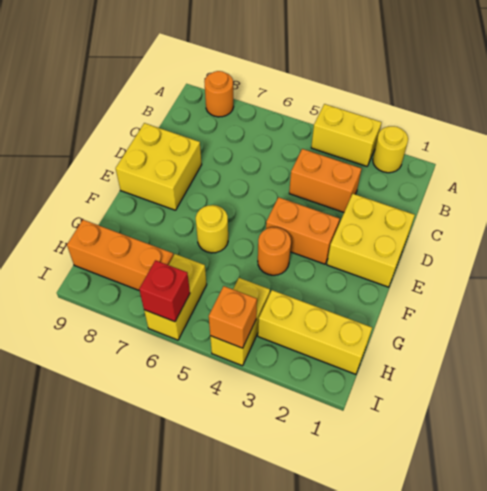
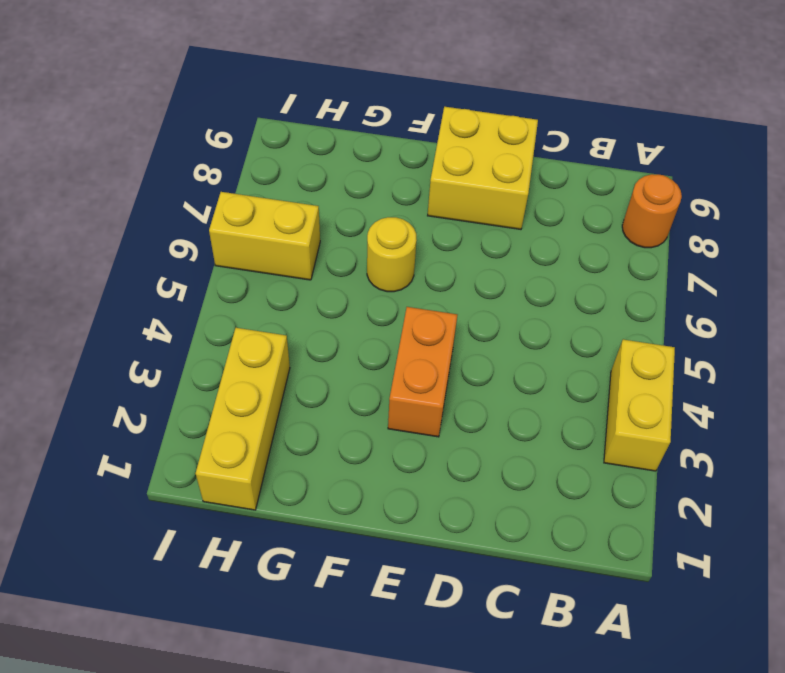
none -> yellow 1x1 round brick [373,126,408,173]
none -> orange 1x2 brick [289,149,361,212]
none -> yellow 2x2 brick [327,194,415,287]

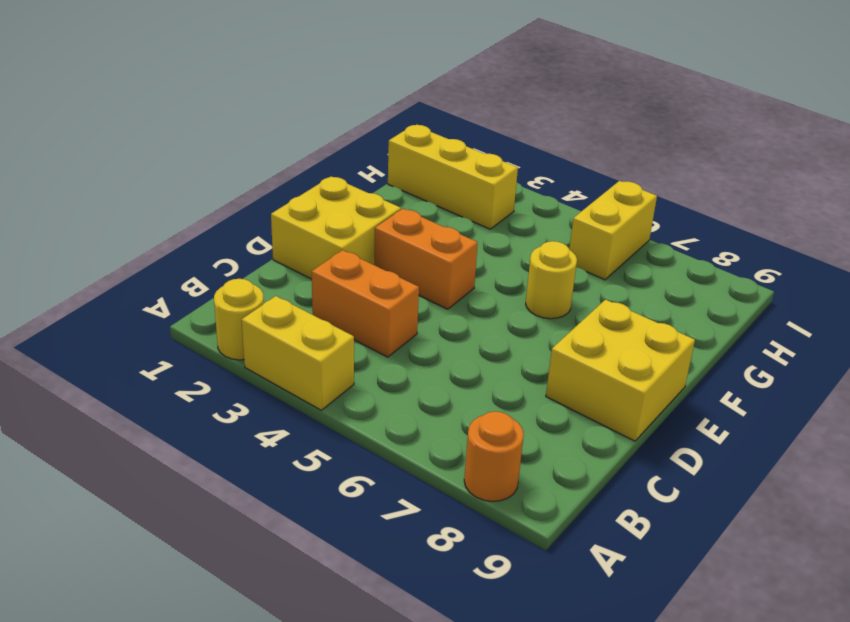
none -> orange 1x1 round brick [258,227,291,275]
none -> yellow 1x2 brick [210,278,270,366]
none -> orange 1x3 brick [67,220,174,290]

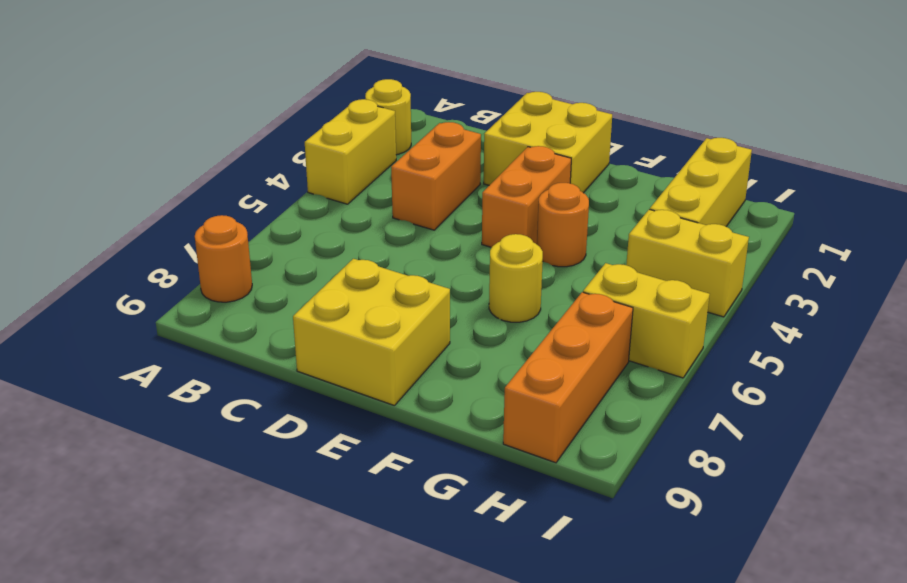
none -> orange 1x1 brick [209,286,257,348]
none -> red 1x1 brick [139,260,190,322]

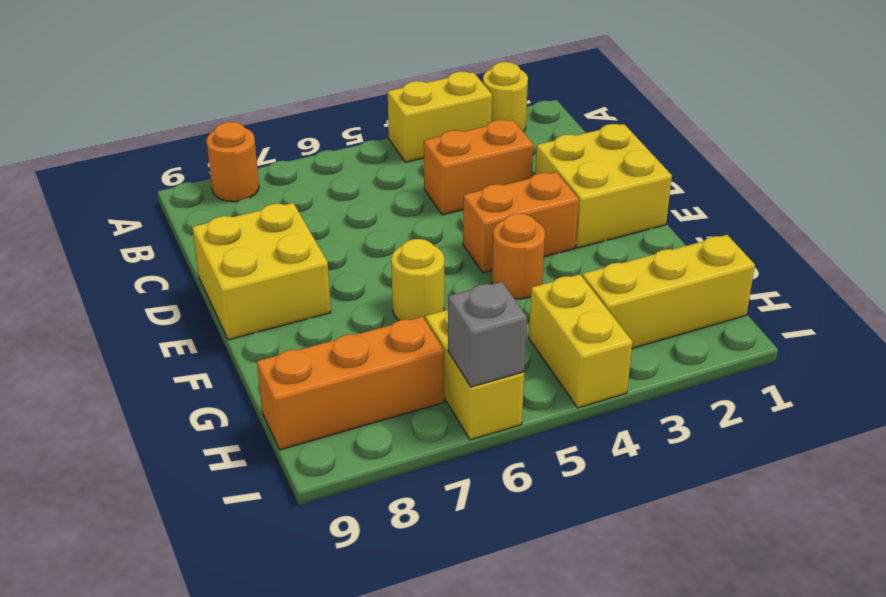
grey 1x1 brick [448,282,527,387] -> red 1x1 brick [139,260,190,322]
none -> orange 1x1 brick [209,286,257,348]

